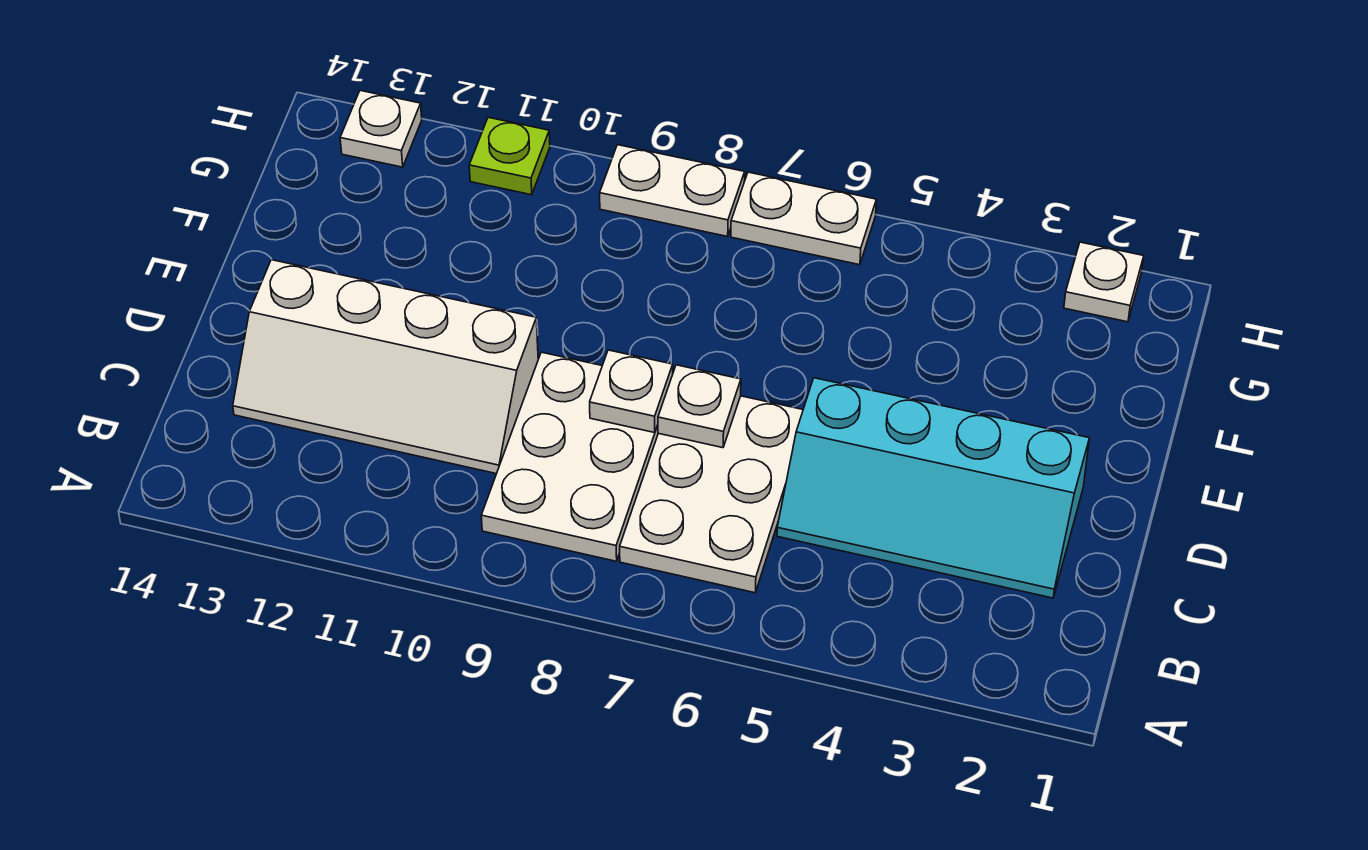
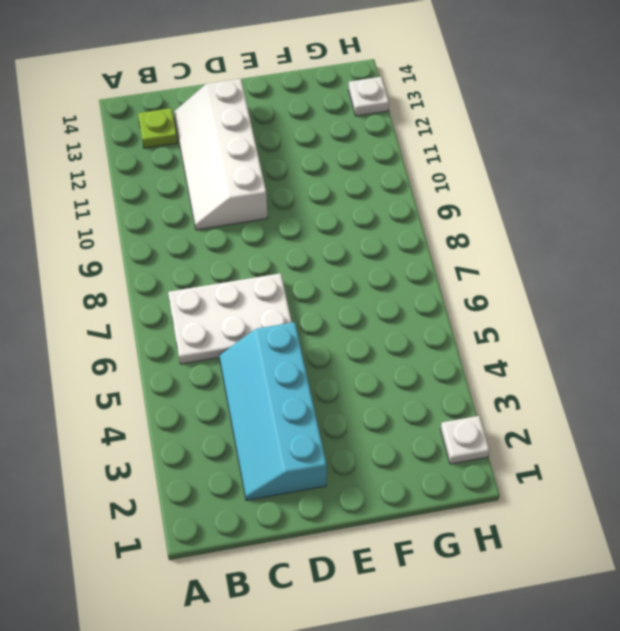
lime 1x1 plate [138,108,178,148] -> lime 1x1 plate moved to [469,117,550,195]
none -> white 2x3 plate [481,352,658,561]
none -> white 1x2 plate [731,172,876,265]

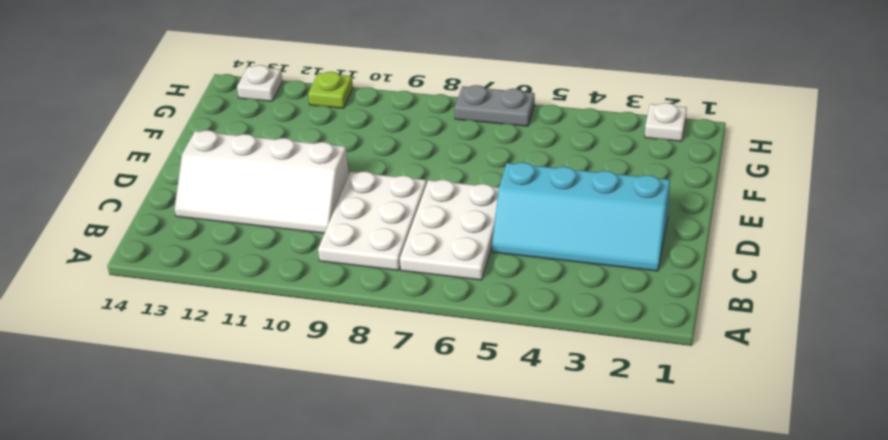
grey 1x2 plate [455,85,535,126] -> white 1x2 plate [731,172,876,265]
none -> white 1x2 plate [600,145,745,236]
none -> white 1x1 plate [658,365,741,448]

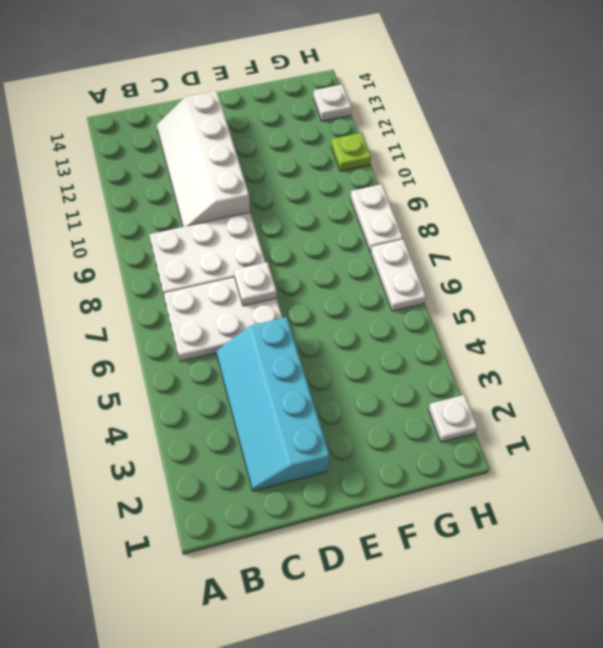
none -> white 1x1 plate [590,350,673,433]

